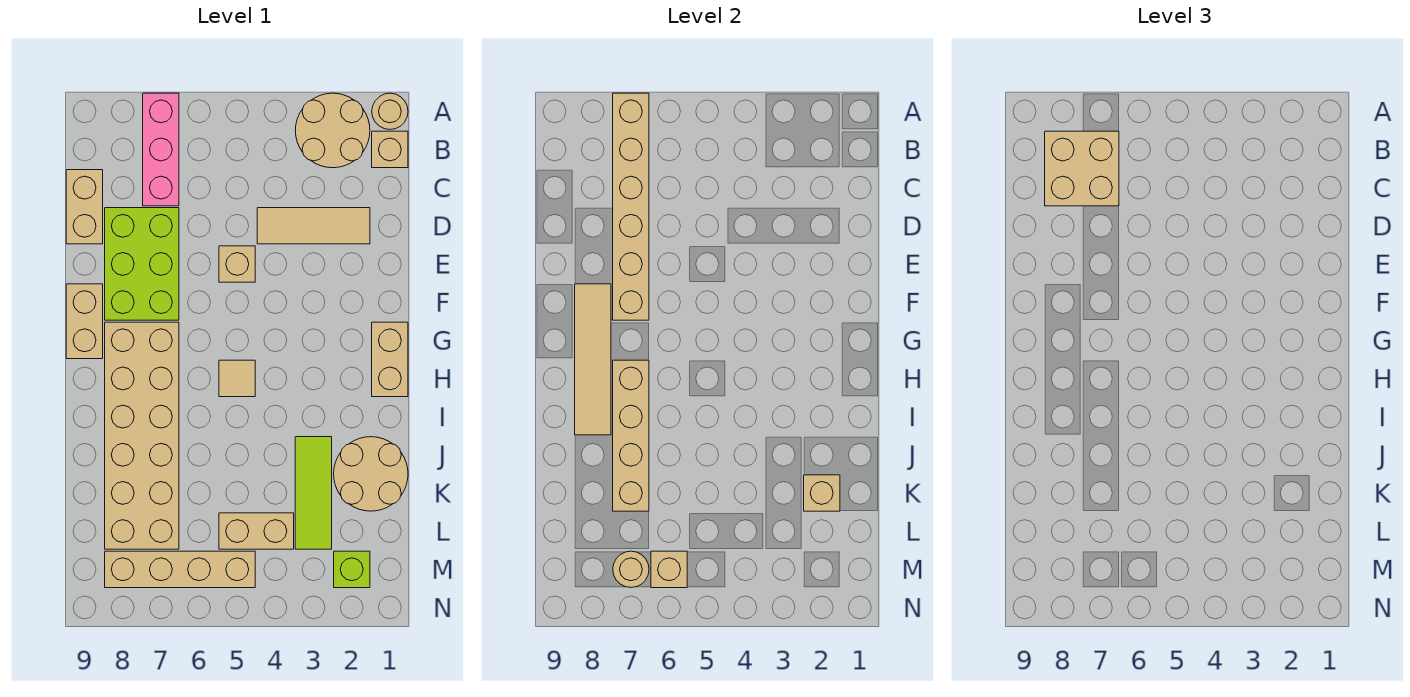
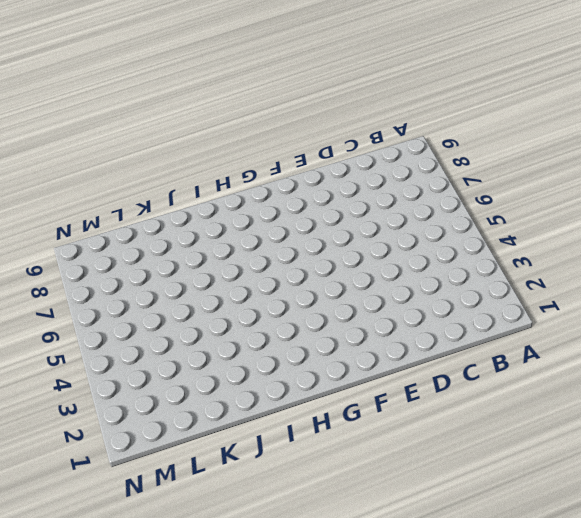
none -> tan 1x1 round brick [372,93,408,130]
none -> tan 2x2 round brick [295,93,370,168]
none -> pink 1x3 brick [143,93,179,206]

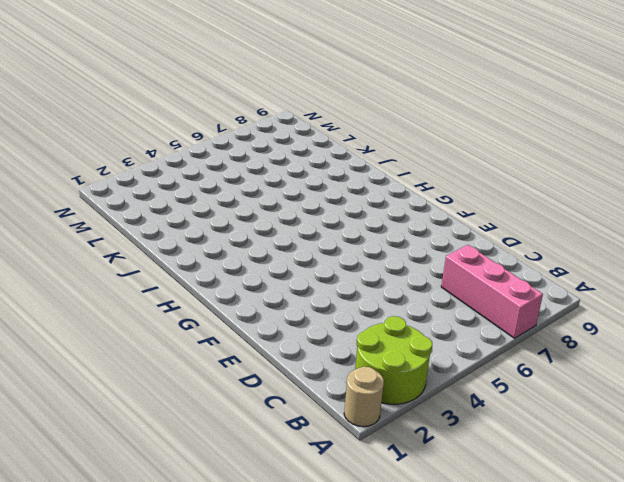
lime 2x2 round brick [355,316,432,404] -> tan 2x2 round brick [295,93,370,168]
none -> tan 1x1 brick [372,131,408,168]
none -> tan 1x2 brick [66,170,103,244]
none -> tan 1x3 tile [257,208,370,244]

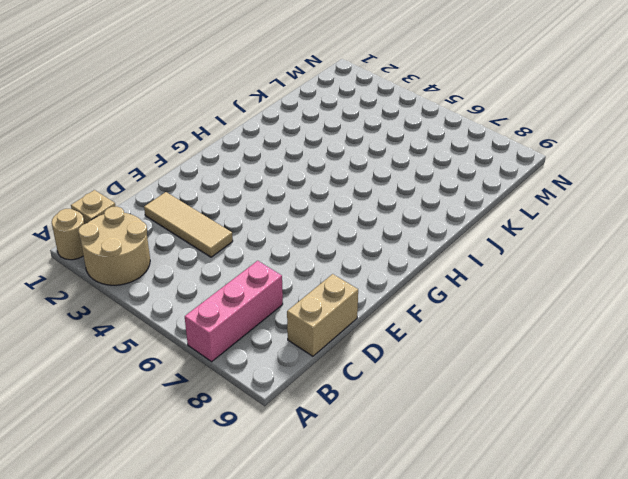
none -> lime 2x3 brick [105,208,179,320]
none -> tan 1x1 brick [219,246,255,282]
none -> tan 1x2 brick [66,284,103,359]

